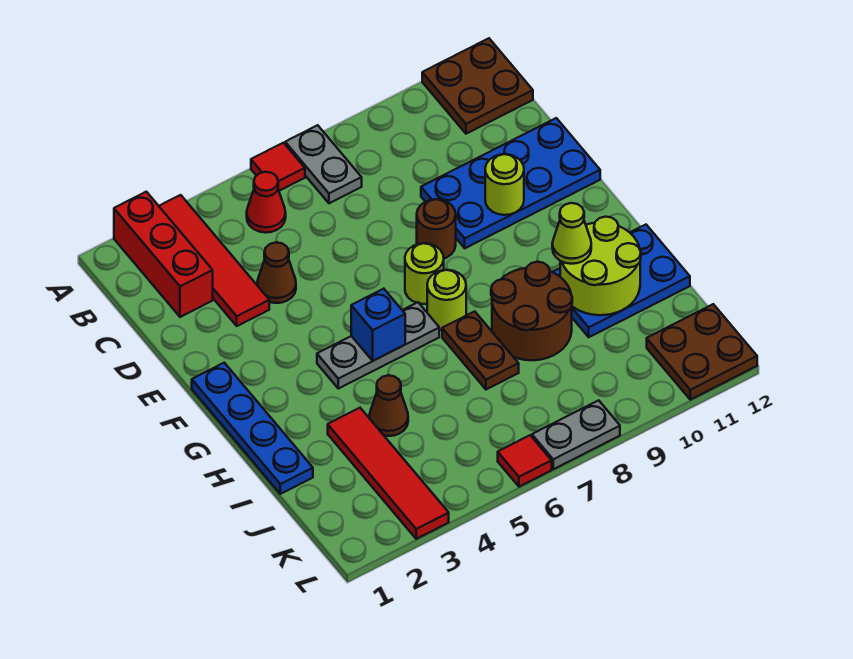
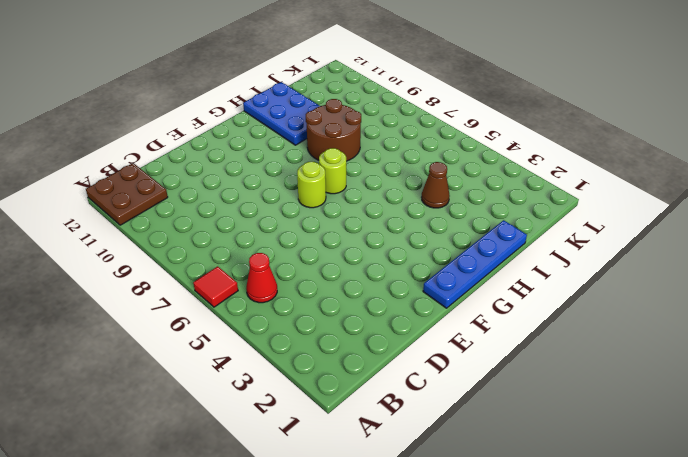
none -> red 1x3 brick [114,192,213,317]
none -> red 1x4 tile [159,195,269,326]
none -> grey 1x2 plate [285,125,362,203]

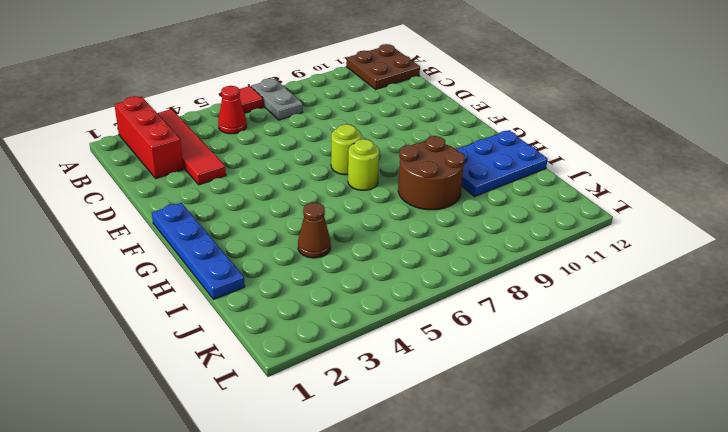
none -> brown 1x1 cone [257,242,296,303]
none -> blue 2x4 plate [421,118,600,248]
none -> brown 1x1 round brick [417,199,456,259]

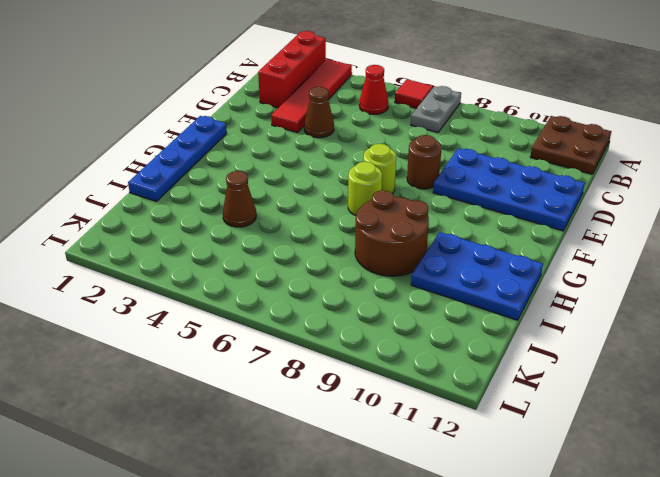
none -> grey 1x3 plate [317,302,439,389]
none -> brown 1x2 plate [442,311,519,389]
none -> red 1x4 tile [328,408,449,539]

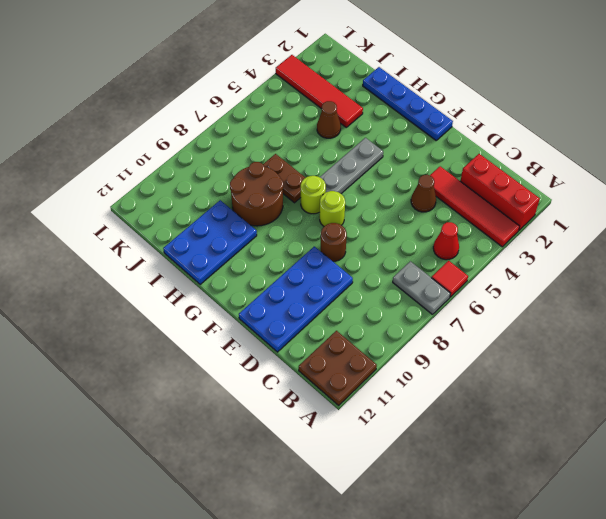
none -> brown 2x2 plate [647,304,757,400]
none -> red 1x1 tile [498,435,552,487]
none -> grey 1x2 plate [532,400,620,469]

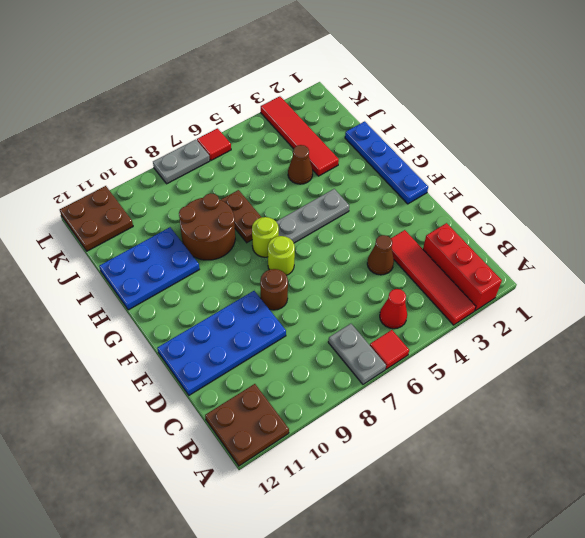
none -> lime 1x1 round brick [485,154,524,215]
none -> blue 1x1 brick [351,289,405,361]
none -> lime 2x2 round brick [560,217,641,315]

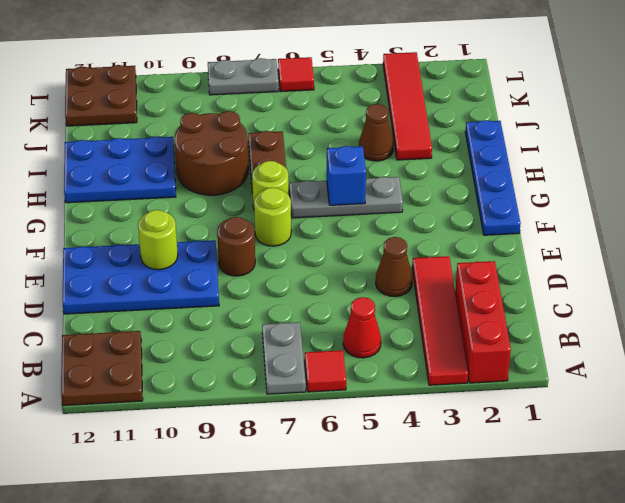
none -> lime 2x2 round brick [560,217,641,315]
none -> lime 1x1 cone [552,203,591,264]

